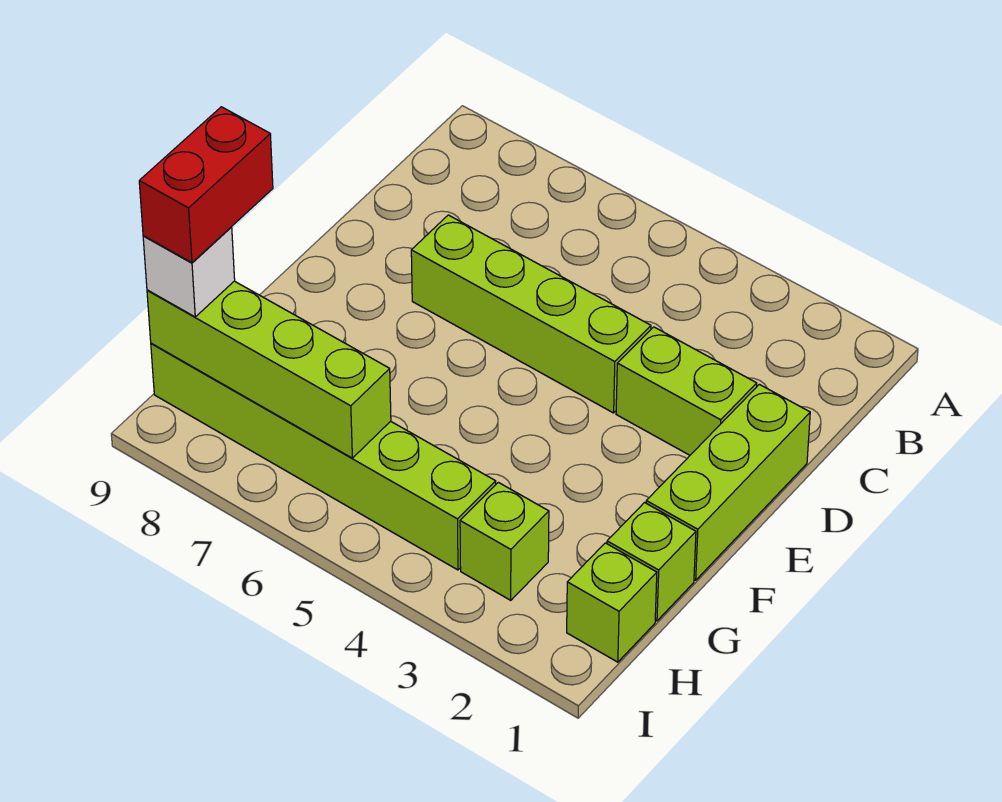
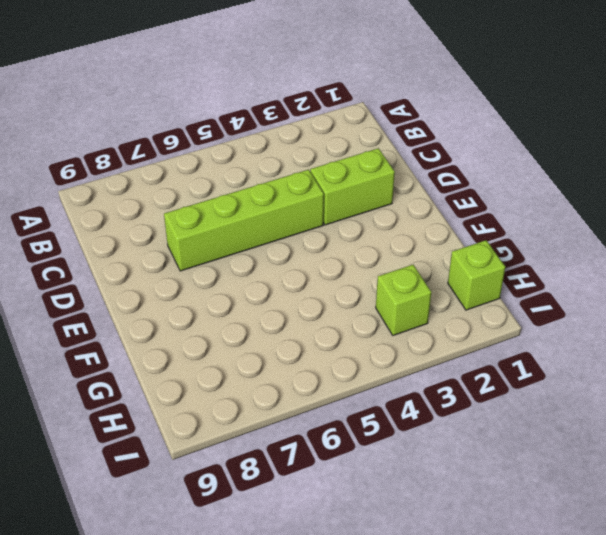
none -> lime 1x3 brick [646,384,810,580]
none -> lime 1x1 brick [607,503,696,621]

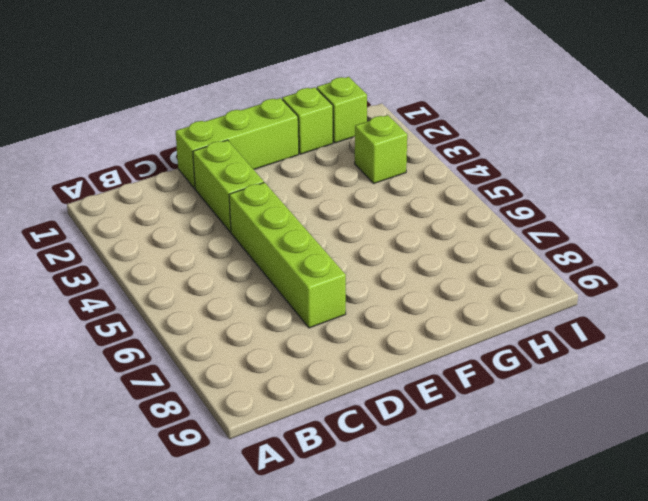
none -> lime 1x6 brick [151,343,496,570]
none -> lime 1x4 brick [147,281,391,458]

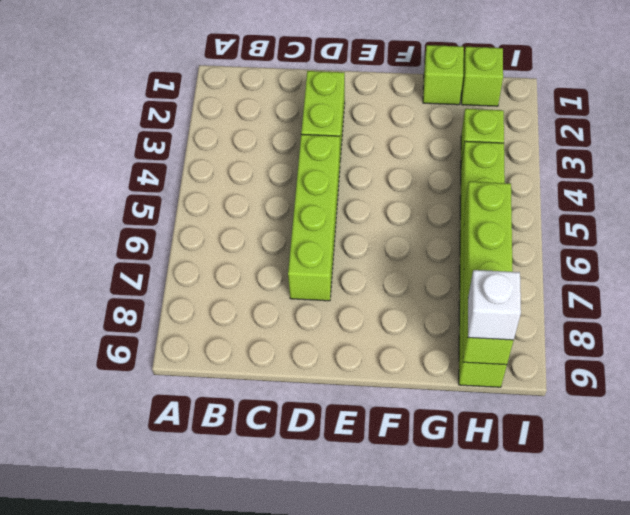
none -> lime 1x3 brick [646,384,810,580]
none -> red 1x2 brick [139,107,273,263]

